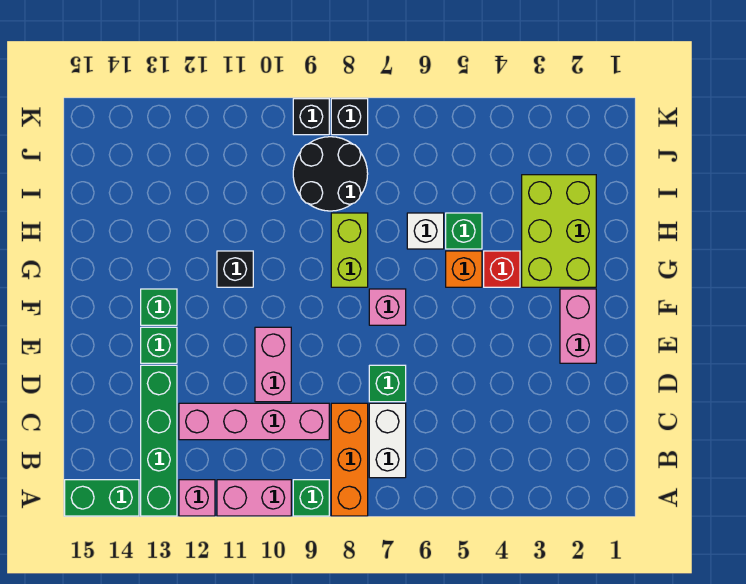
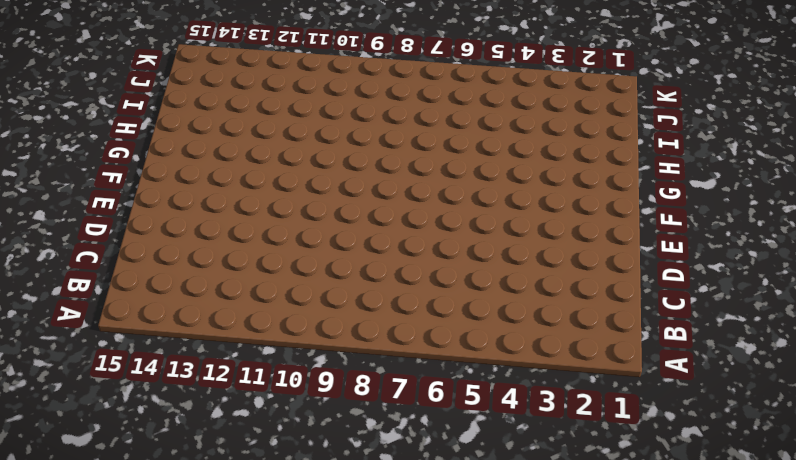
none -> orange 1x3 brick [331,403,368,516]
none -> green 1x1 brick [293,480,329,516]
none -> pink 1x2 brick [217,480,291,516]

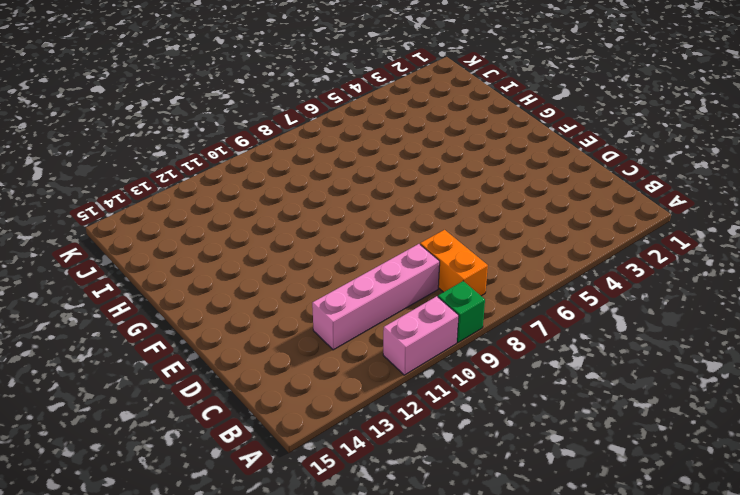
orange 1x2 brick [420,230,488,296] -> orange 1x3 brick [331,403,368,516]
none -> pink 1x1 brick [179,480,215,516]
none -> green 1x4 brick [141,365,177,516]
none -> green 1x2 brick [65,480,139,516]

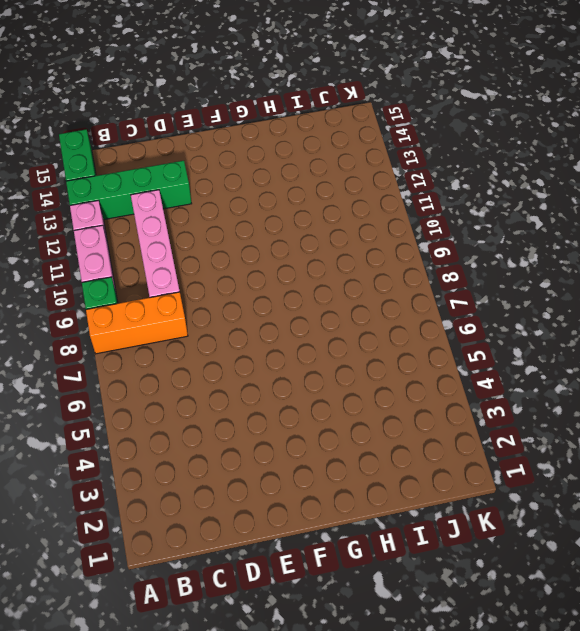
none -> white 1x2 brick [369,403,406,478]
none -> green 1x1 brick [369,365,406,402]
none -> pink 1x2 brick [255,327,291,402]

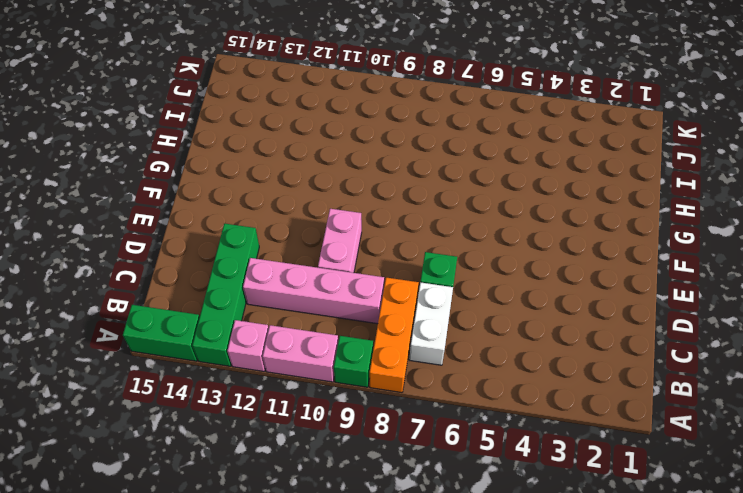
none -> pink 1x2 brick [560,289,596,363]
none -> green 1x1 brick [141,327,177,363]
none -> pink 1x1 brick [369,289,406,325]

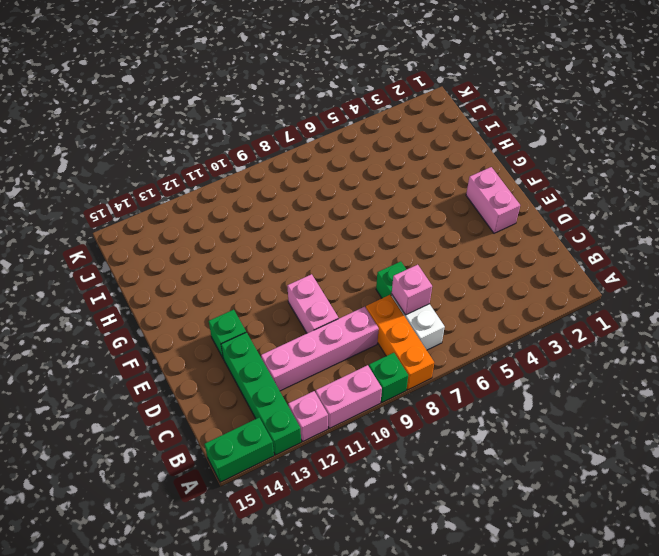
pink 1x1 brick [392,265,432,315] -> pink 1x1 brick moved to [369,289,406,325]
none -> green 1x1 brick [141,289,177,325]
none -> lime 2x3 brick [522,175,596,287]
none -> red 1x1 brick [484,251,520,287]

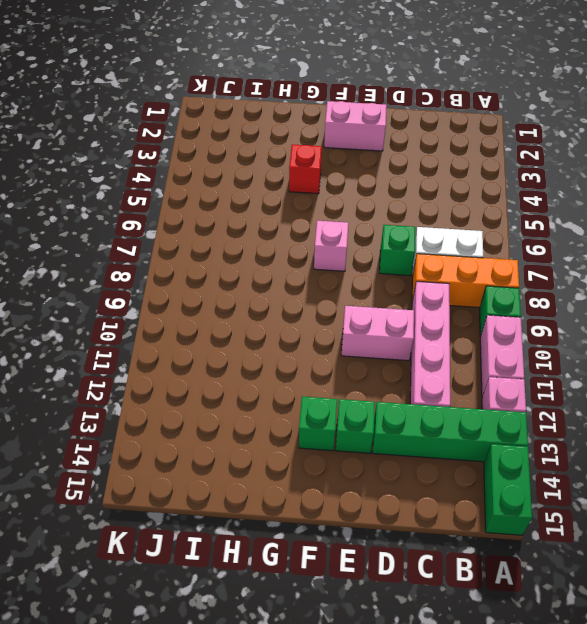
none -> lime 2x3 brick [522,175,596,287]
none -> orange 1x1 brick [446,251,482,287]
none -> lime 1x2 brick [331,213,368,287]

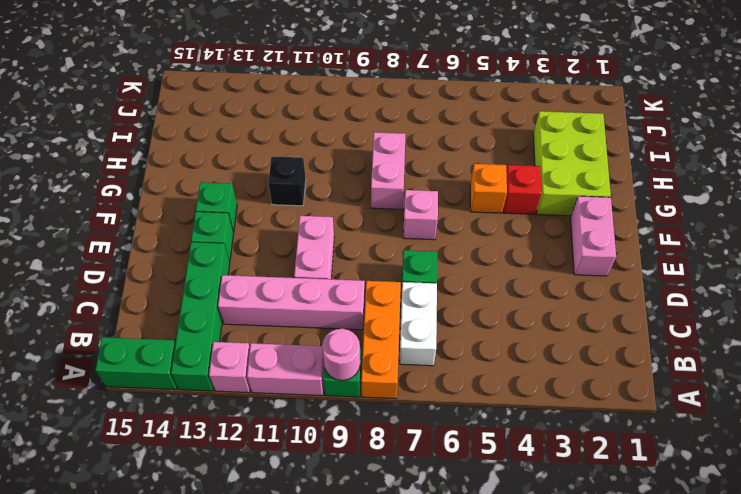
pink 1x1 round brick [322,329,360,380] -> none
pink 1x2 brick [371,132,405,209] -> lime 1x2 brick [331,213,368,287]
none -> green 1x1 brick [446,213,482,249]
none -> white 1x1 brick [407,213,444,249]
none -> black 2x2 round brick [293,137,368,211]

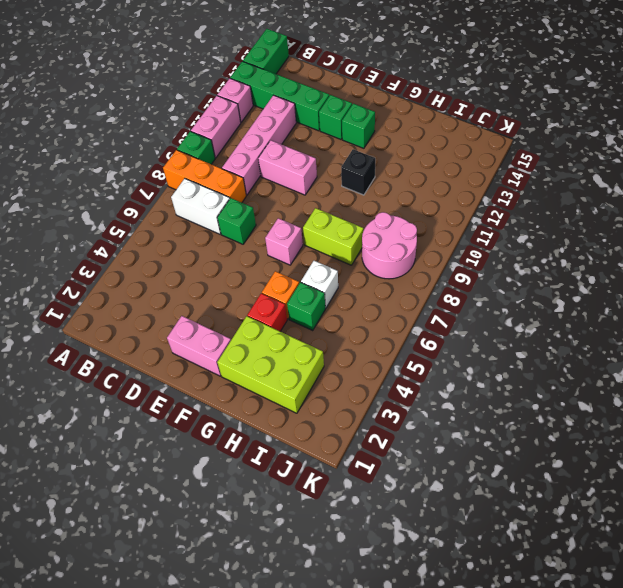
pink 2x2 round brick [362,212,417,279] -> black 2x2 round brick [293,137,368,211]
none -> black 1x1 brick [331,99,368,135]
none -> black 1x1 brick [293,99,329,135]

